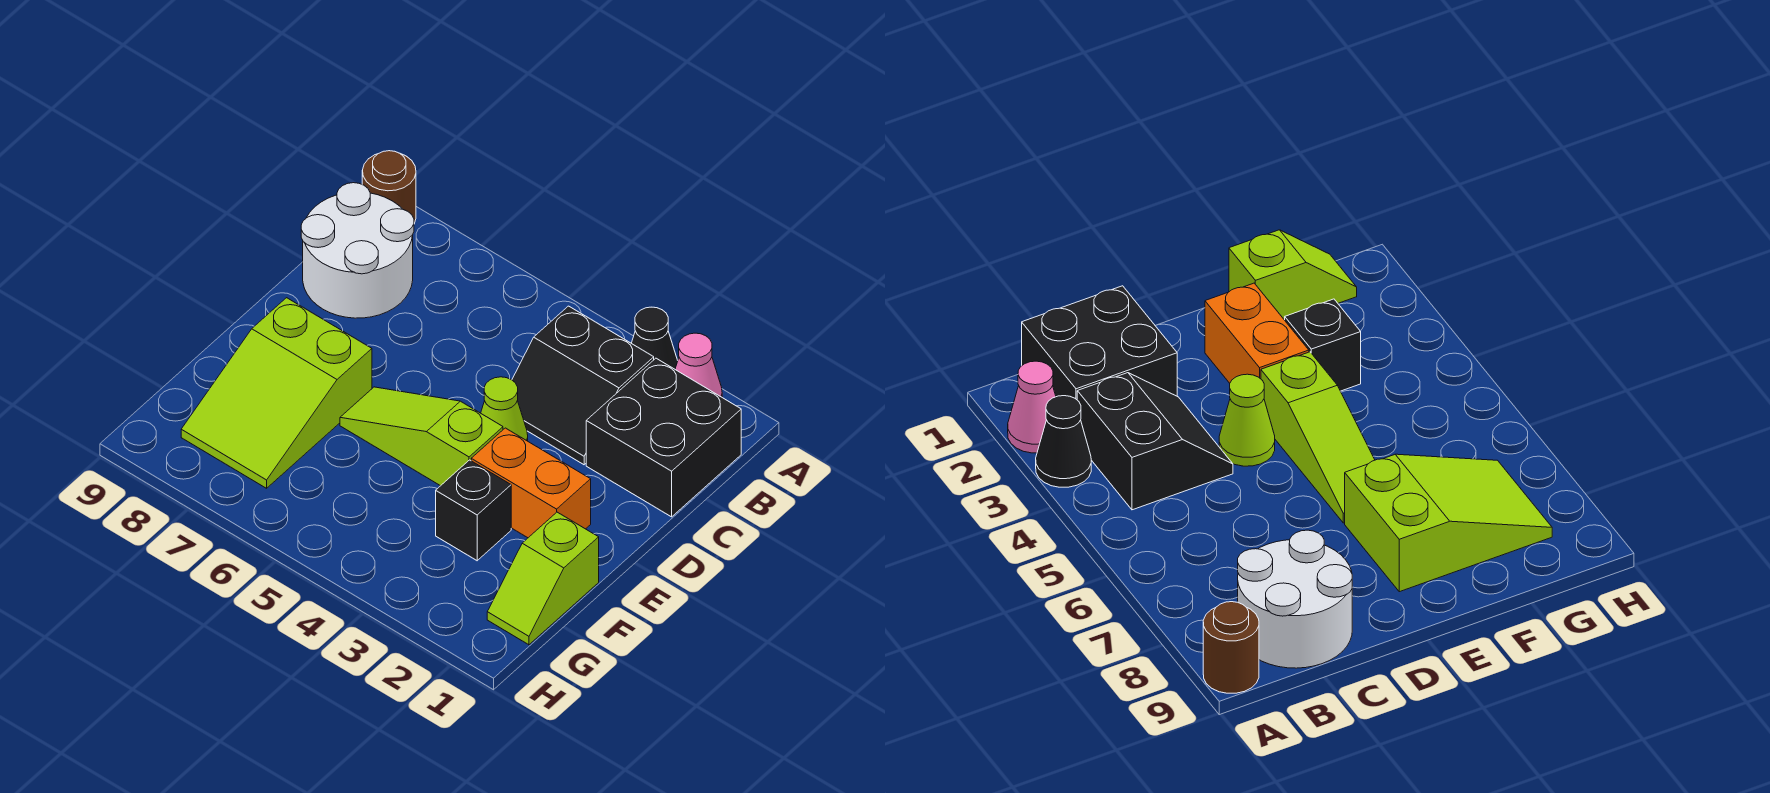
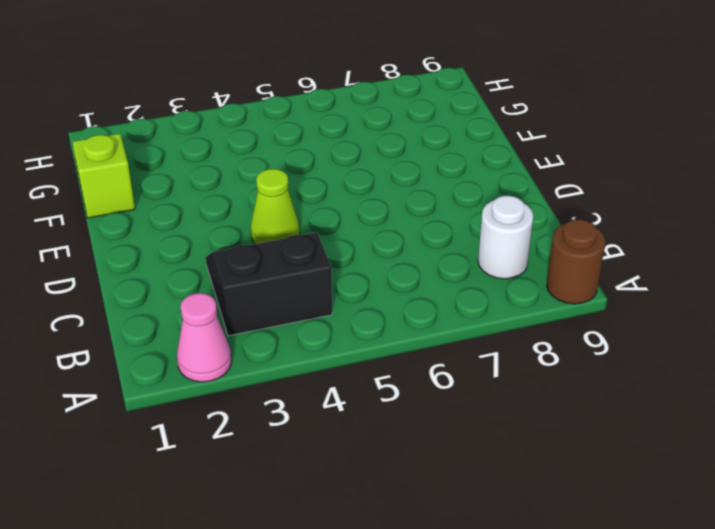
white 1x1 round brick [478,196,533,279] -> white 2x2 round brick [301,183,414,318]
none -> black 1x1 cone [631,307,678,369]
none -> black 2x2 brick [586,358,741,517]
none -> orange 1x2 brick [471,428,591,538]

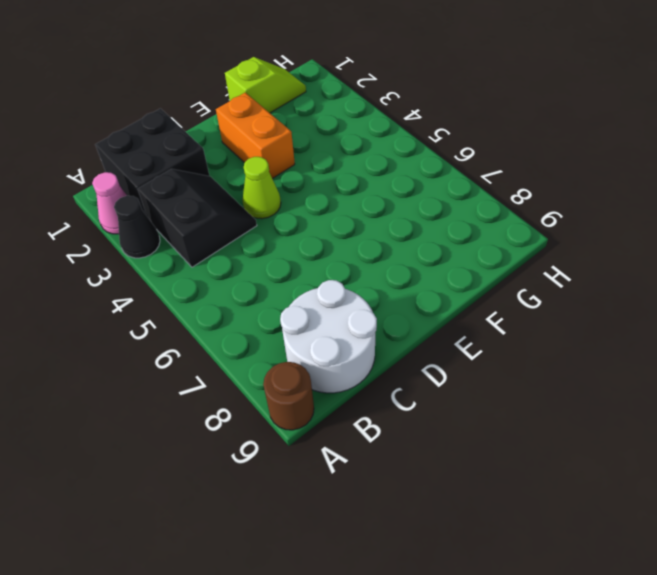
none -> lime 1x3 slope [340,387,503,486]
none -> lime 2x3 slope [181,298,372,488]
none -> black 1x1 brick [436,460,511,561]

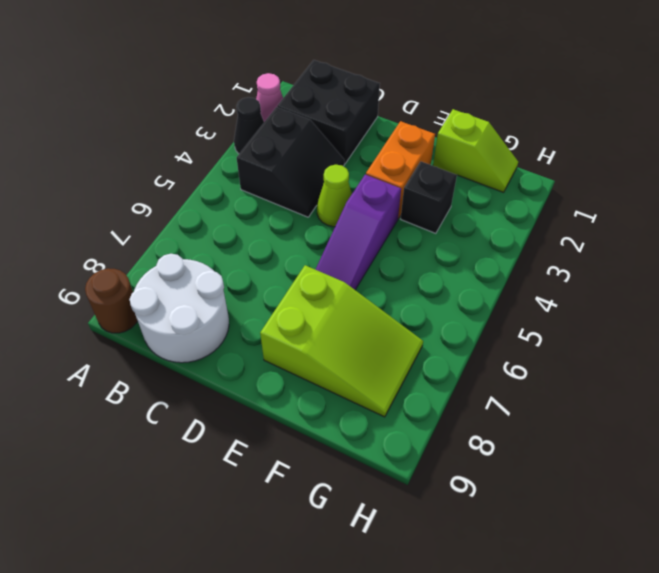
purple 1x3 slope [315,175,401,290] -> lime 1x3 slope [340,387,503,486]

